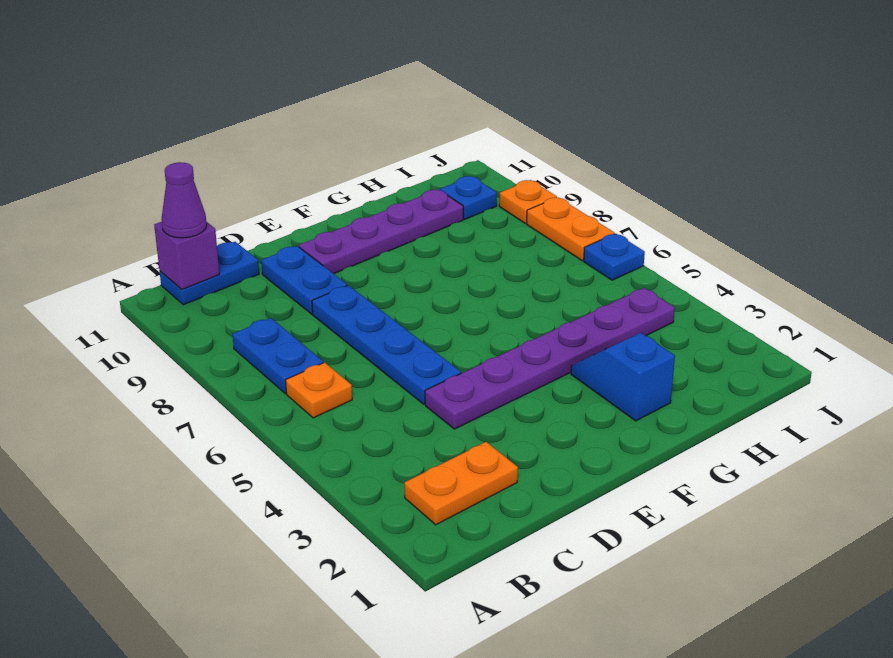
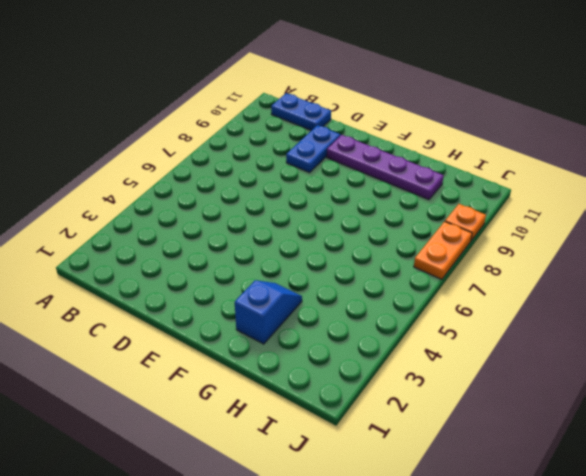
none -> orange 1x2 plate [405,442,518,525]
none -> orange 1x1 plate [286,362,352,418]
none -> blue 1x2 plate [233,318,323,394]

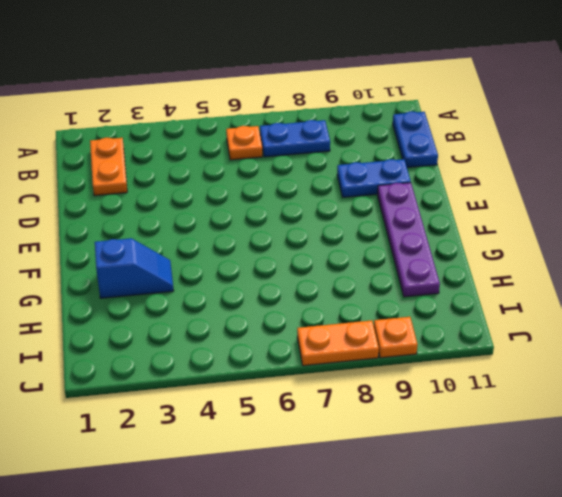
none -> purple 1x6 plate [425,288,675,429]
none -> blue 1x4 plate [312,285,461,404]
none -> blue 1x1 plate [440,176,497,219]

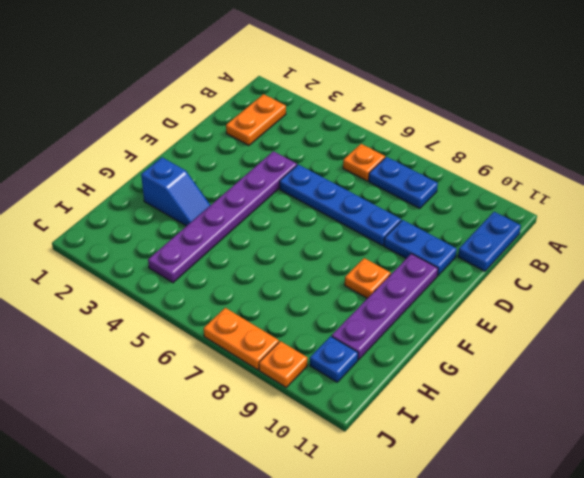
orange 1x1 plate [345,258,391,298] -> none
none -> blue 1x1 plate [584,234,645,280]
none -> purple 1x1 brick [154,222,219,289]
none -> purple 1x1 cone [162,162,207,238]

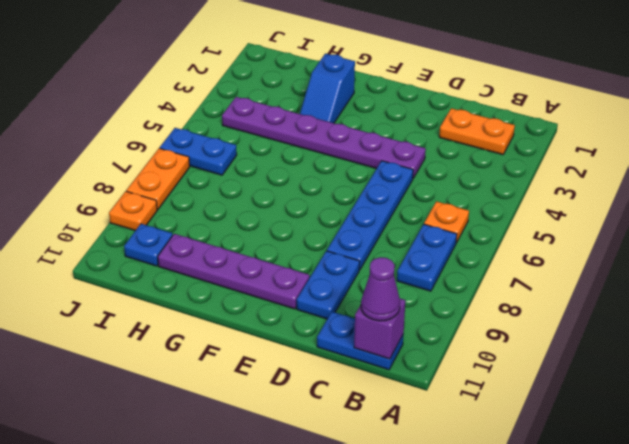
blue 1x2 plate [160,128,237,175] -> blue 1x1 plate [584,234,645,280]

